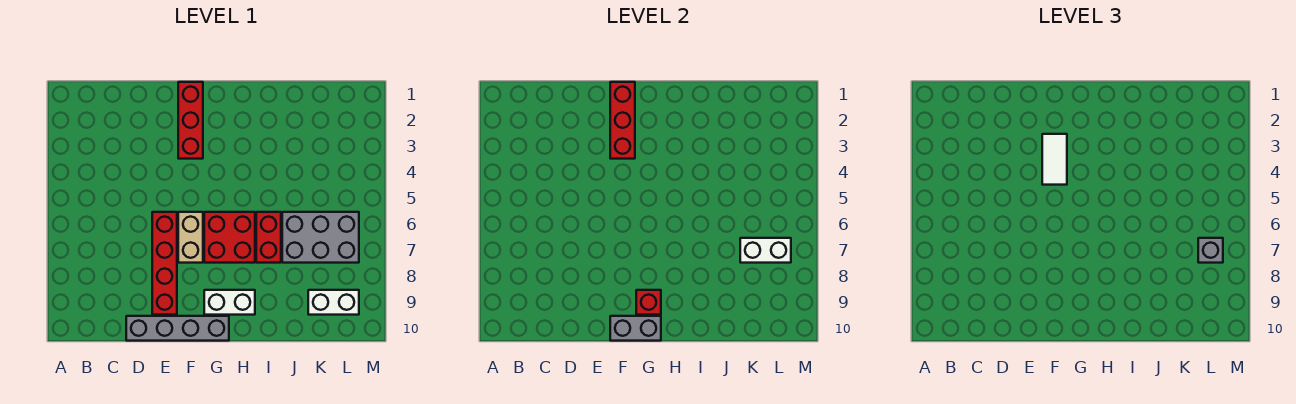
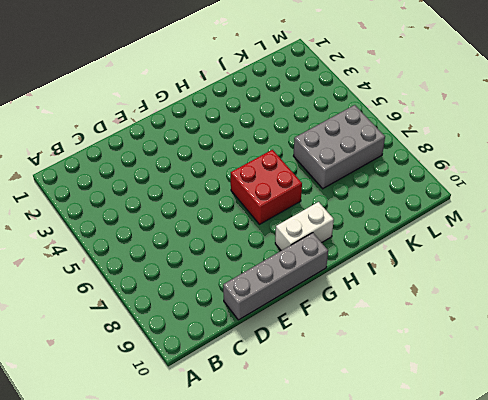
none -> red 1x4 brick [152,212,177,315]
none -> red 1x3 brick [178,82,203,159]
none -> tan 1x2 brick [178,212,203,263]

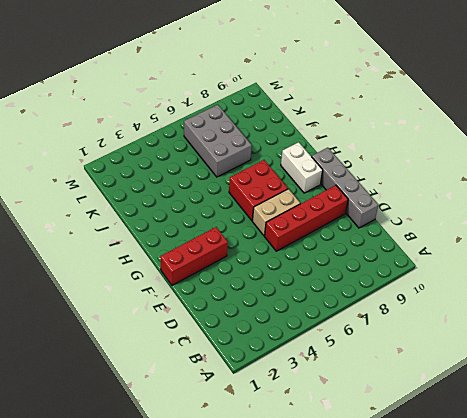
none -> red 1x2 brick [256,212,281,263]
none -> white 1x2 brick [308,290,359,315]
none -> red 1x3 brick [610,82,635,159]

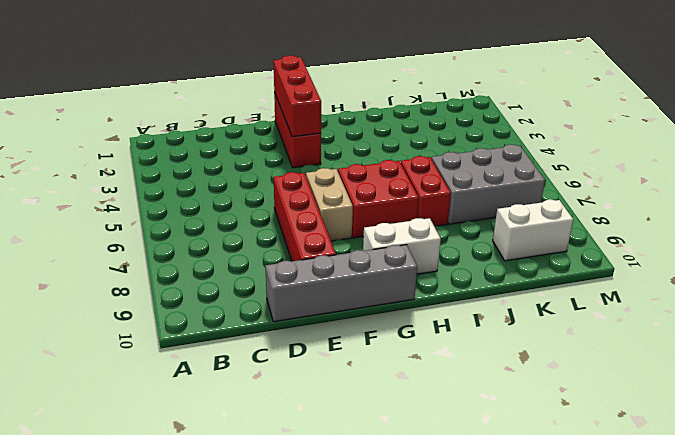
none -> grey 1x2 brick [610,316,661,341]
none -> red 1x1 brick [636,290,661,315]
none -> white 1x2 brick [740,238,791,263]

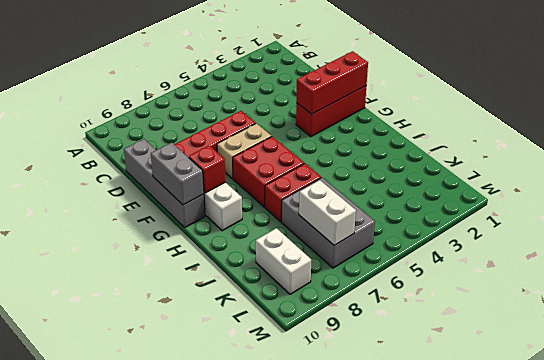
none -> white 1x2 tile [1042,134,1067,185]
none -> grey 1x1 brick [1198,238,1223,263]

